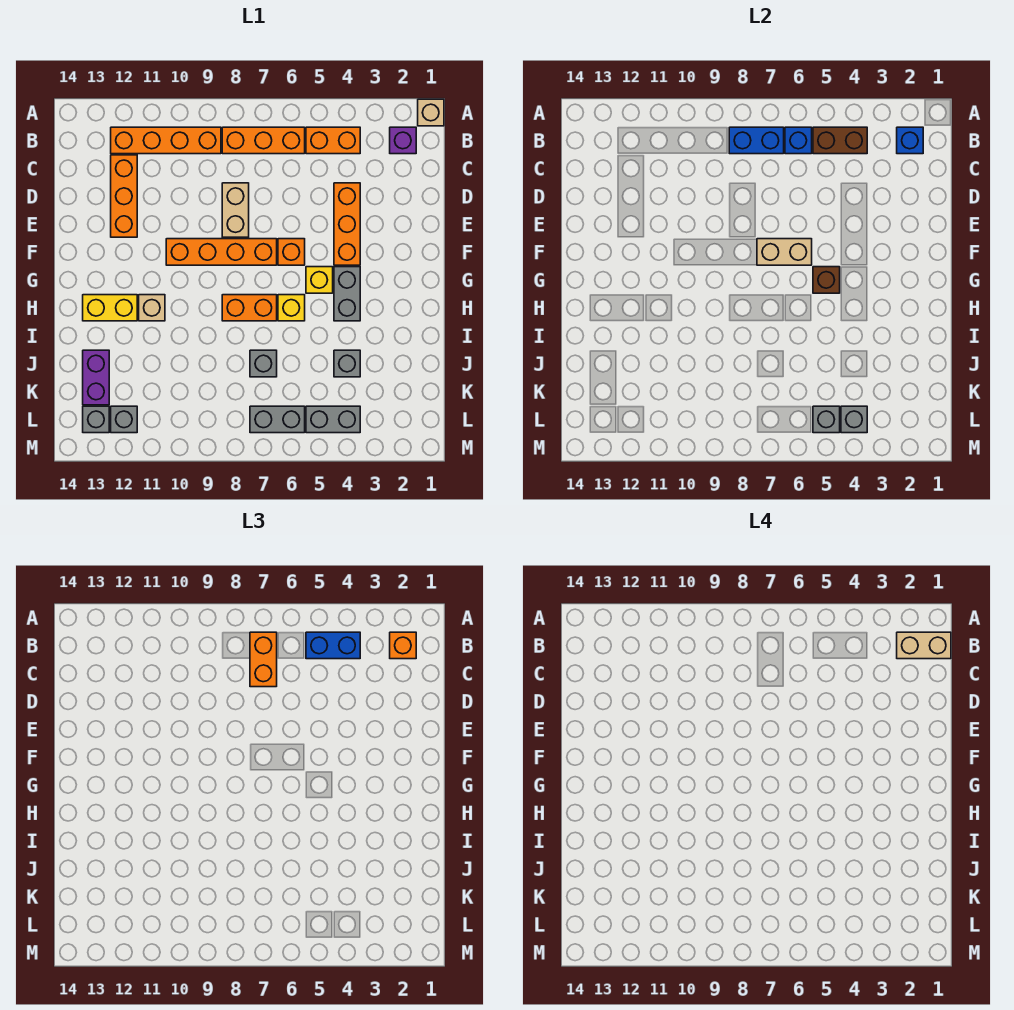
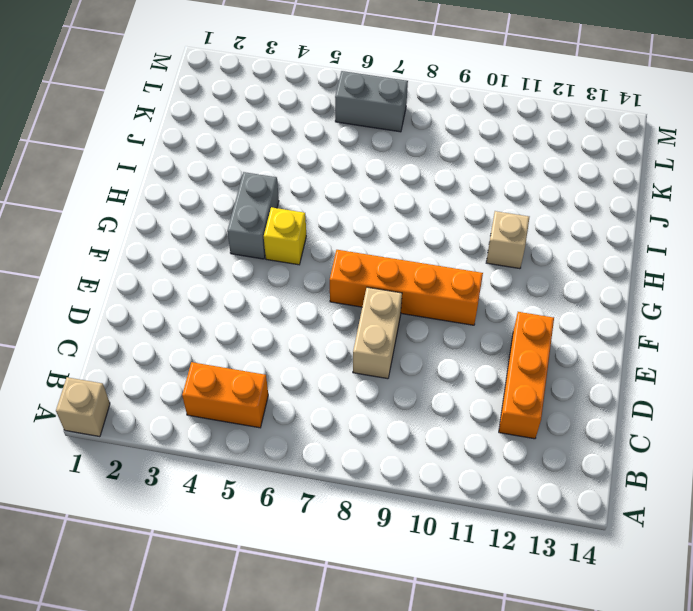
none -> purple 1x1 brick [390,127,416,154]
none -> orange 1x3 brick [222,127,305,154]
none -> orange 1x4 brick [111,127,221,154]
none -> orange 1x3 brick [334,183,360,265]

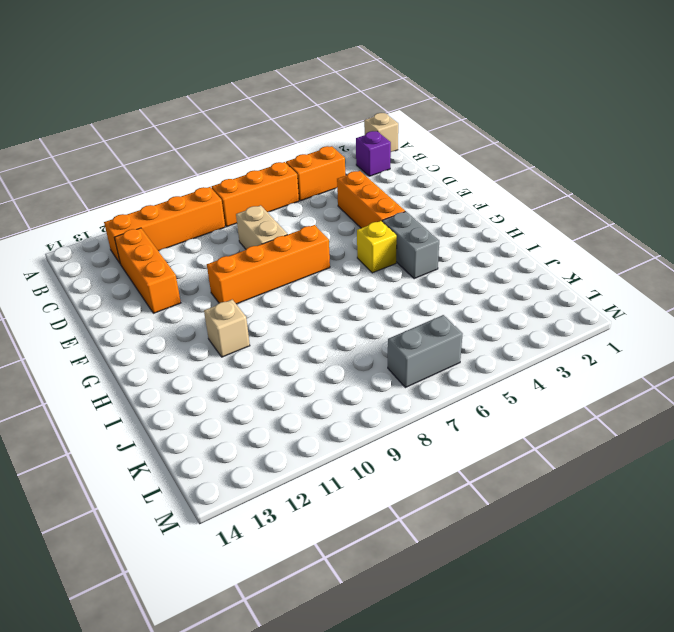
none -> orange 1x1 brick [278,239,305,265]
none -> yellow 1x1 brick [278,295,305,321]
none -> orange 1x2 brick [222,295,277,321]
none -> yellow 1x2 brick [83,295,137,321]

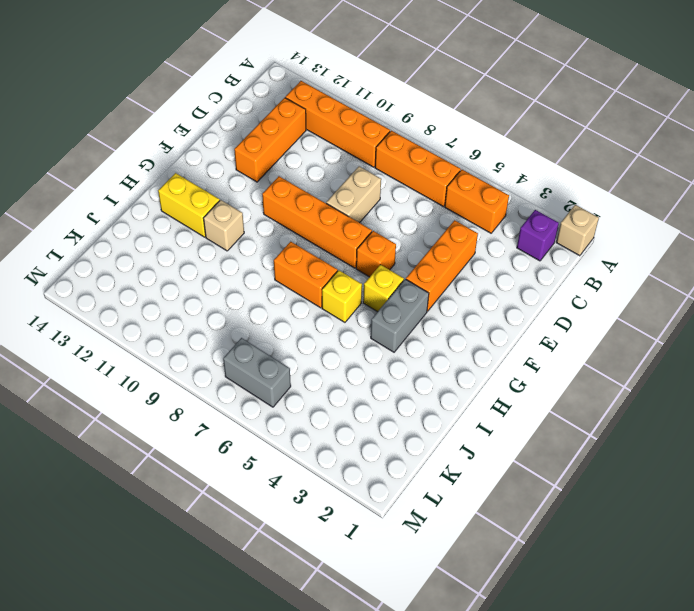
none -> grey 1x1 brick [334,350,360,377]
none -> grey 1x1 brick [250,350,277,377]
none -> purple 1x2 brick [83,350,109,405]
none -> grey 1x2 brick [306,406,360,433]

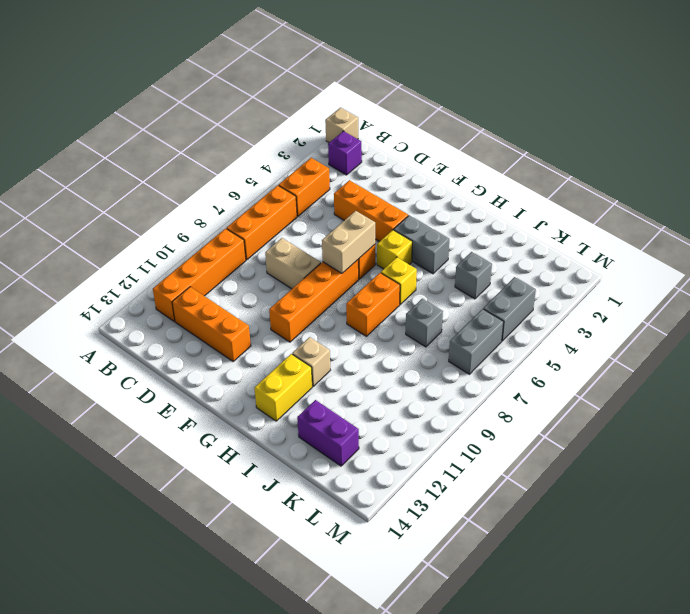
none -> grey 1x1 brick [111,406,137,433]
none -> grey 1x1 brick [83,406,109,433]
none -> blue 1x1 brick [897,127,923,154]
none -> brown 1x2 brick [813,127,867,154]

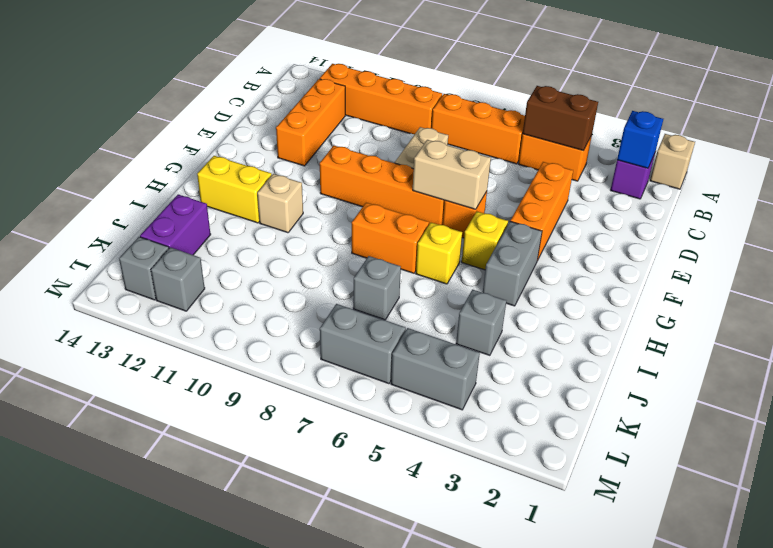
none -> blue 1x1 brick [785,127,812,154]
none -> blue 1x2 brick [729,127,784,154]
none -> brown 1x1 brick [813,267,840,293]
none -> grey 1x1 brick [841,406,867,433]

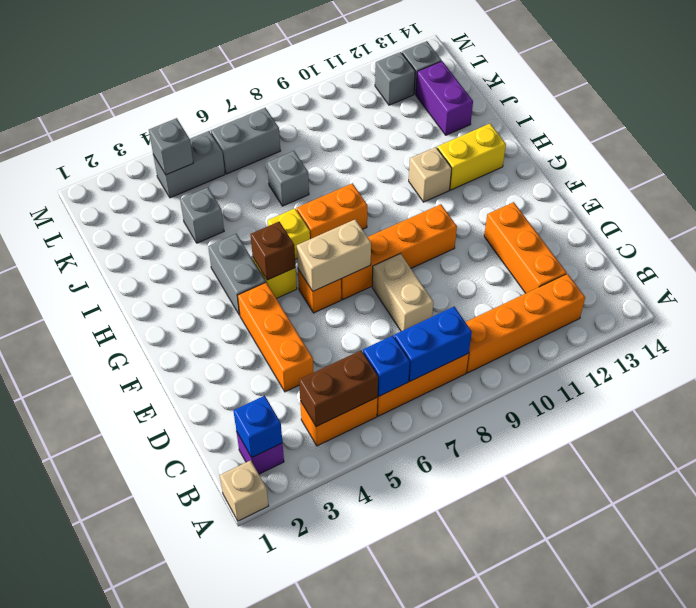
none -> grey 1x1 brick [813,406,840,433]
none -> orange 1x1 brick [390,632,416,659]
none -> blue 1x2 brick [306,632,360,659]
none -> orange 1x2 brick [250,632,277,687]

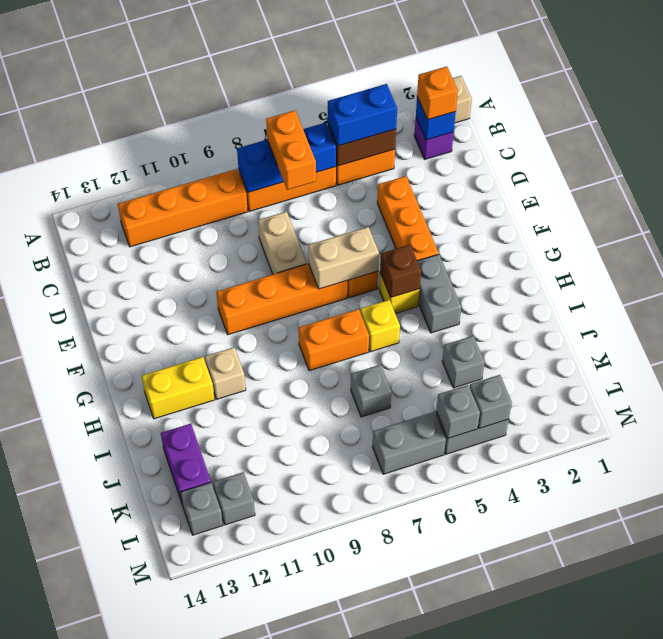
none -> orange 1x3 brick [111,155,137,237]
none -> tan 1x2 brick [897,632,951,659]

